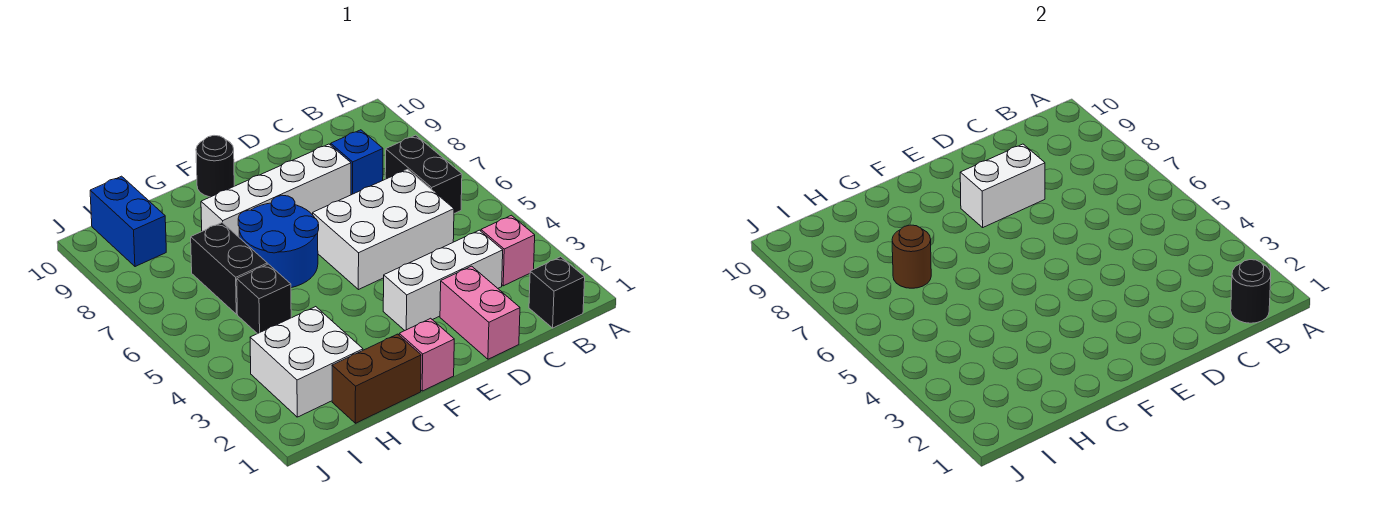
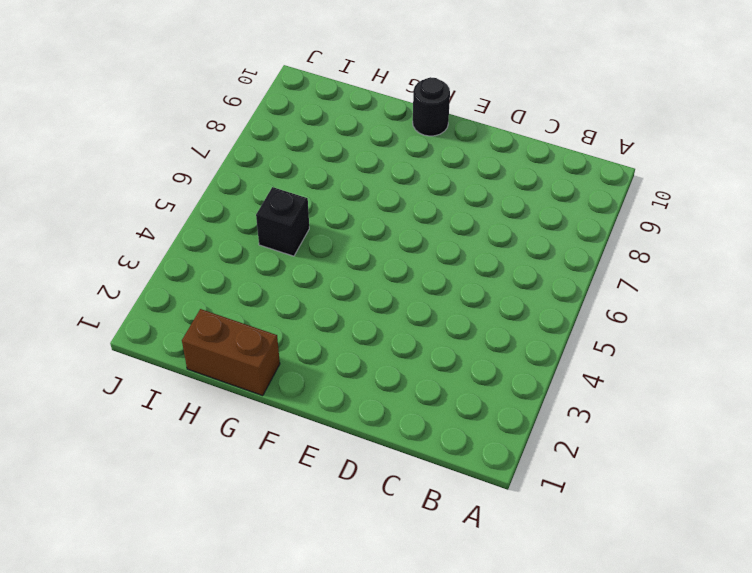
none -> black 1x1 brick [529,257,585,328]
none -> pink 1x1 brick [481,215,535,286]
none -> black 1x2 brick [385,135,462,213]

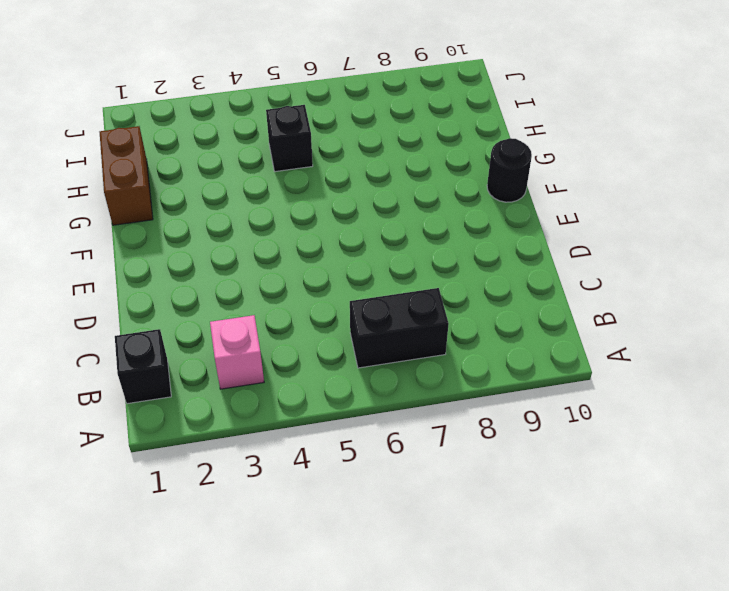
none -> white 1x3 brick [383,230,503,330]
none -> white 2x3 brick [313,169,454,290]
none -> blue 1x1 brick [331,130,383,195]

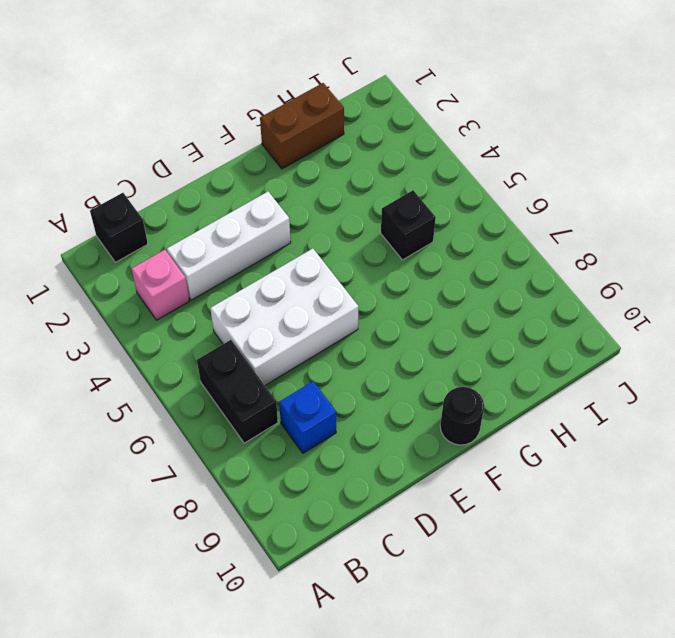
none -> pink 1x2 brick [440,266,520,359]
none -> white 1x4 brick [201,144,351,237]
none -> pink 1x1 brick [399,318,454,391]

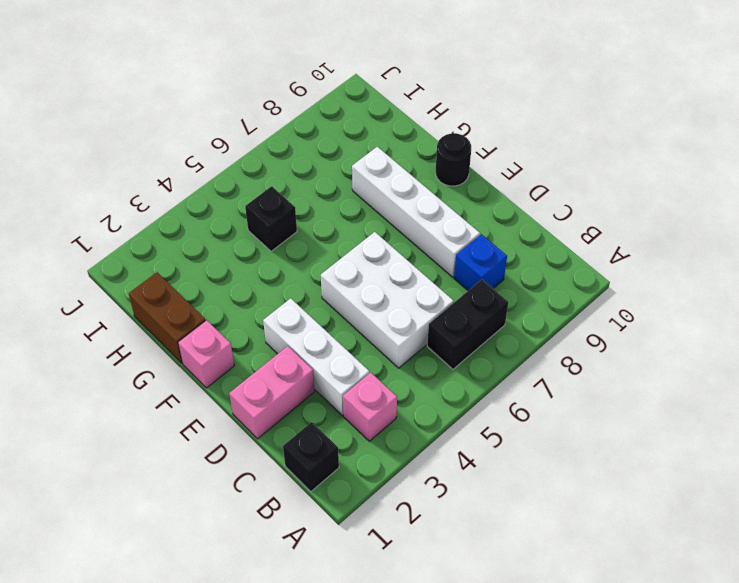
none -> blue 2x2 round brick [238,195,319,288]
none -> white 2x2 brick [250,307,363,417]
none -> black 1x2 brick [191,223,267,314]

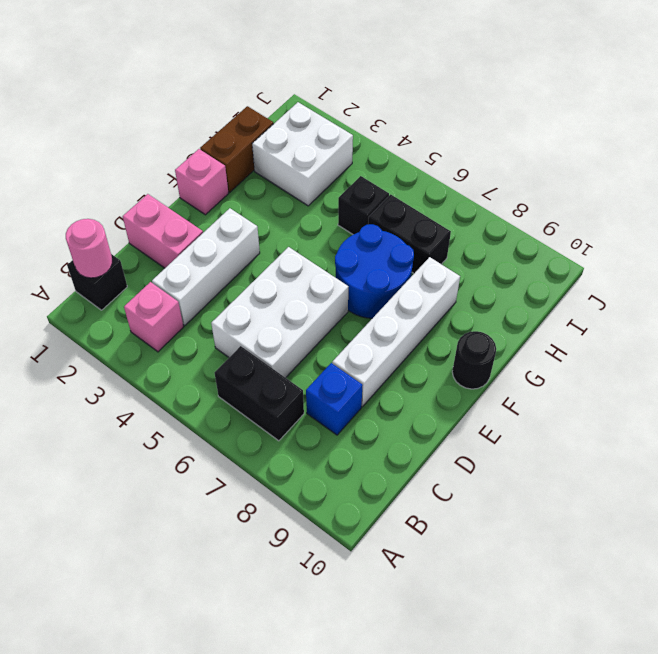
pink 1x1 round brick [66,219,112,278] -> black 1x1 round brick [1231,260,1271,323]
none -> blue 1x2 brick [90,176,166,267]
none -> white 1x2 brick [960,144,1045,227]
none -> brown 1x1 round brick [892,225,931,288]

